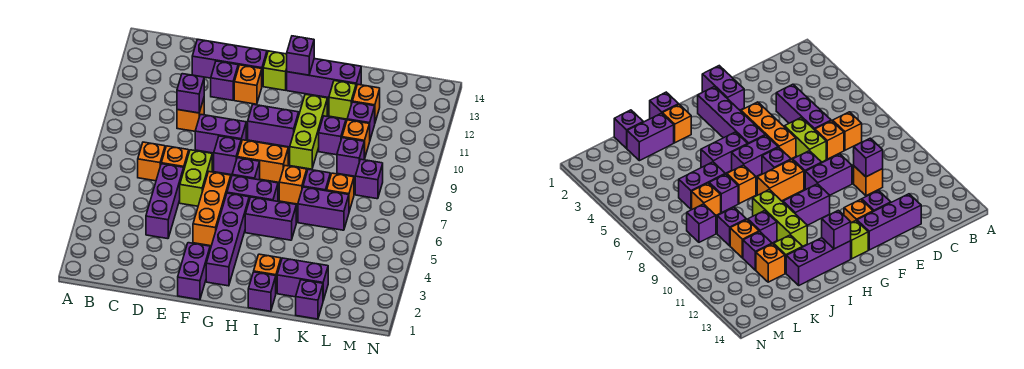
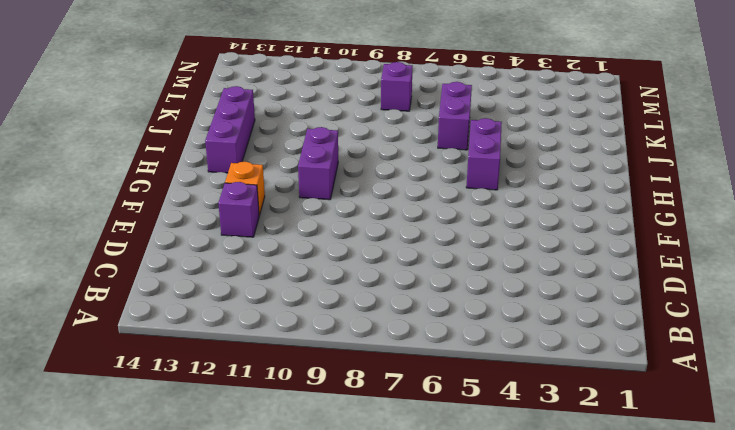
none -> orange 1x1 brick [138,142,165,181]
none -> purple 1x3 brick [146,164,184,239]
none -> orange 1x1 brick [161,146,189,168]
none -> orange 1x1 brick [177,99,204,131]

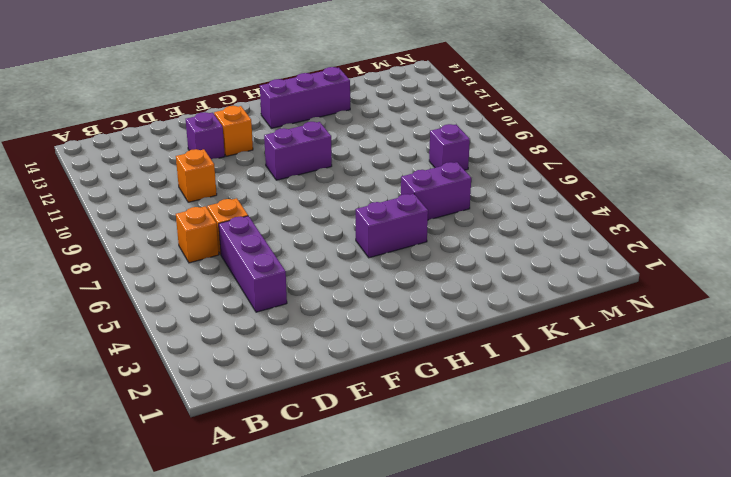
none -> purple 1x3 brick [192,39,267,85]
none -> lime 1x2 brick [180,150,212,206]
none -> purple 1x2 brick [195,114,246,153]
none -> purple 1x2 brick [178,243,210,300]

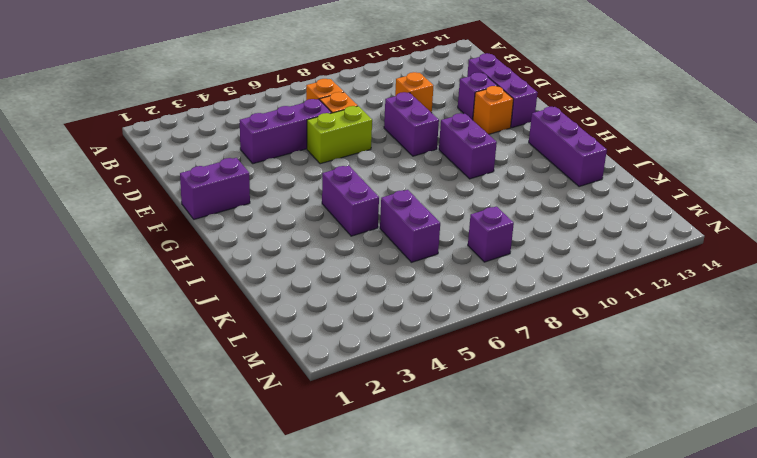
none -> orange 1x3 brick [193,172,231,246]
none -> purple 1x1 brick [214,136,241,175]
none -> purple 1x4 brick [206,193,249,286]
none -> purple 1x2 brick [227,175,278,201]

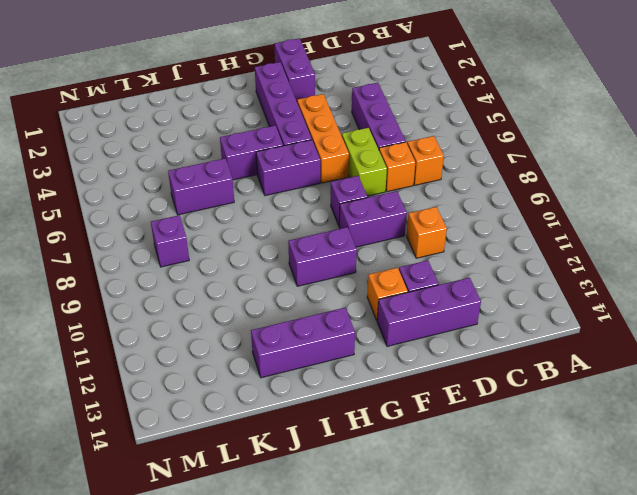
none -> purple 1x1 brick [232,158,260,180]
none -> orange 1x2 brick [237,140,288,182]
none -> lime 1x1 brick [263,51,287,90]
none -> purple 1x1 brick [248,272,276,311]

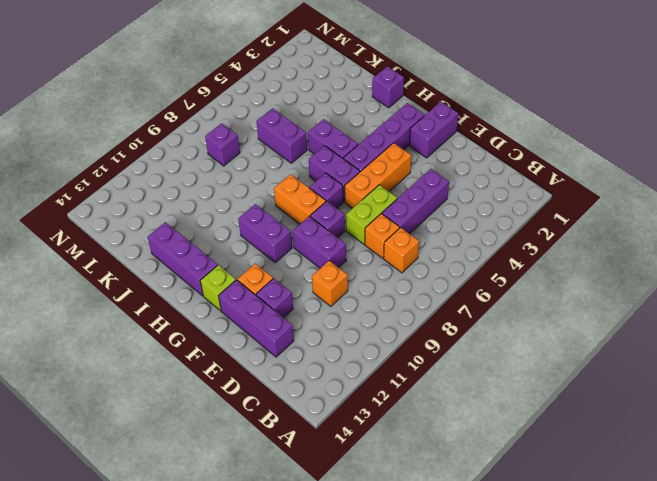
none -> orange 1x1 brick [254,254,281,292]
none -> orange 1x1 brick [279,166,307,204]
none -> lime 1x3 brick [290,94,327,169]
none -> purple 1x2 brick [277,258,328,300]

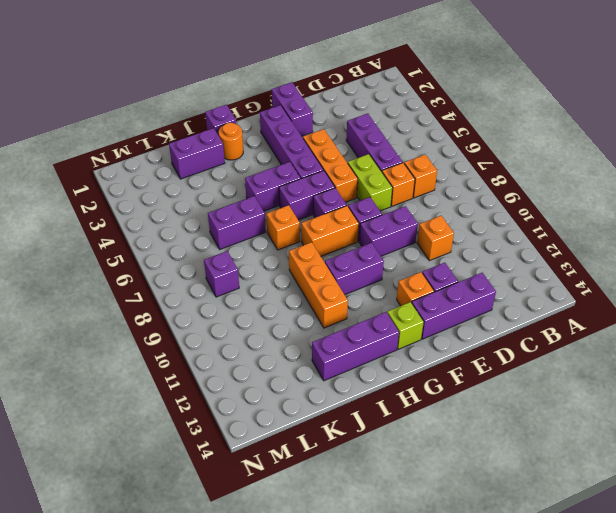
orange 1x1 round brick [219,123,243,160] -> orange 1x1 brick [254,254,281,292]
orange 1x3 brick [289,242,348,328] -> lime 1x3 brick [290,94,327,169]
none -> purple 1x1 brick [303,169,330,191]
none -> purple 1x1 brick [319,116,346,155]
none -> lime 1x1 brick [329,81,356,119]
none -> purple 1x1 brick [296,280,323,319]

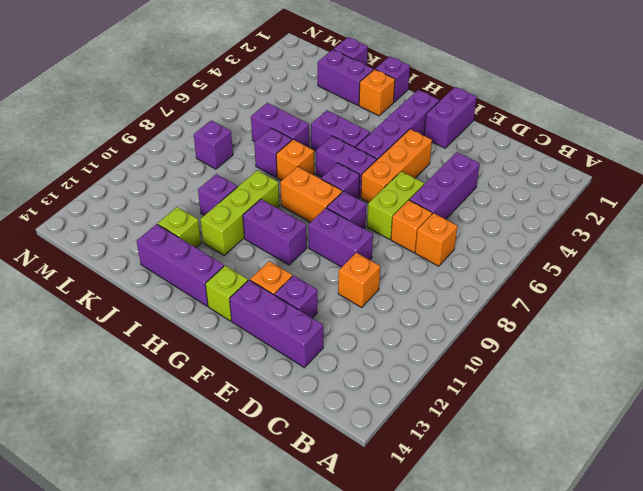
none -> orange 1x1 brick [327,173,354,211]
none -> purple 1x1 brick [337,138,364,176]
none -> orange 1x1 brick [342,120,370,159]
none -> purple 1x1 brick [347,102,375,139]

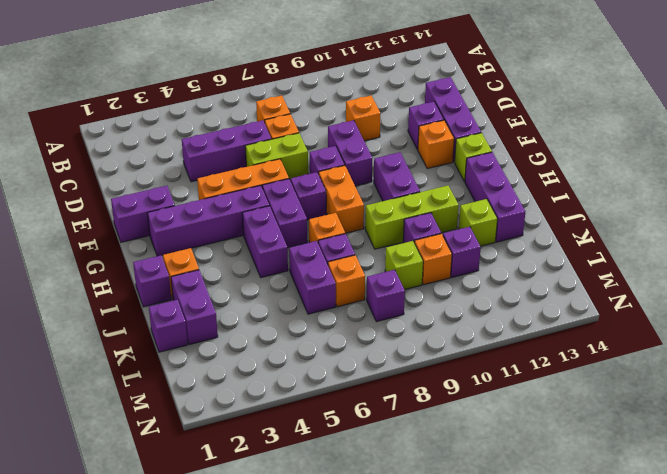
lime 1x1 brick [385,241,423,290] -> purple 1x1 brick [337,138,364,176]
none -> orange 1x1 brick [352,85,380,122]
none -> purple 1x1 brick [177,74,204,113]
none -> purple 1x1 brick [287,36,314,75]

